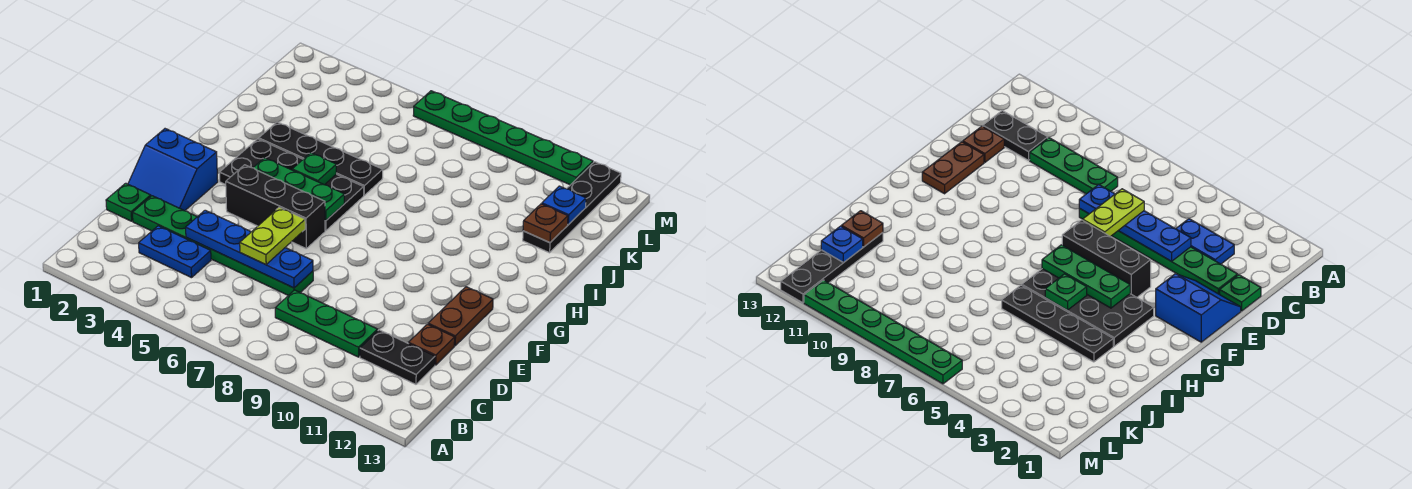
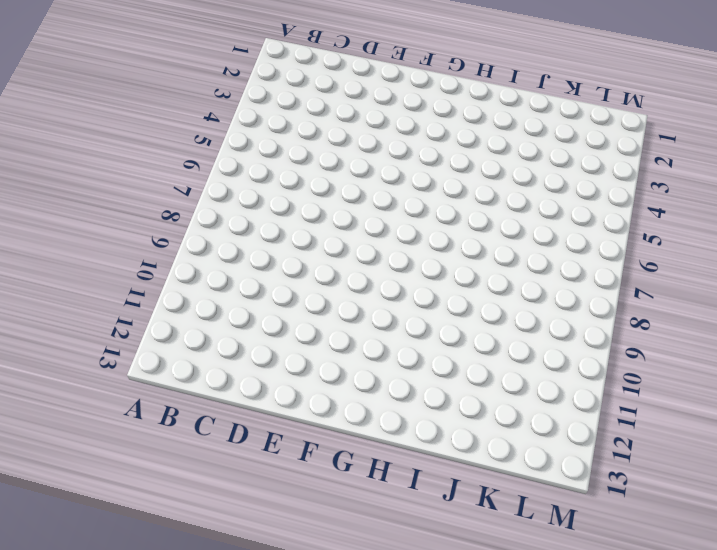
none -> blue 1x2 plate [139,226,211,278]
none -> green 1x3 plate [275,290,378,357]
none -> black 1x2 plate [360,330,435,384]

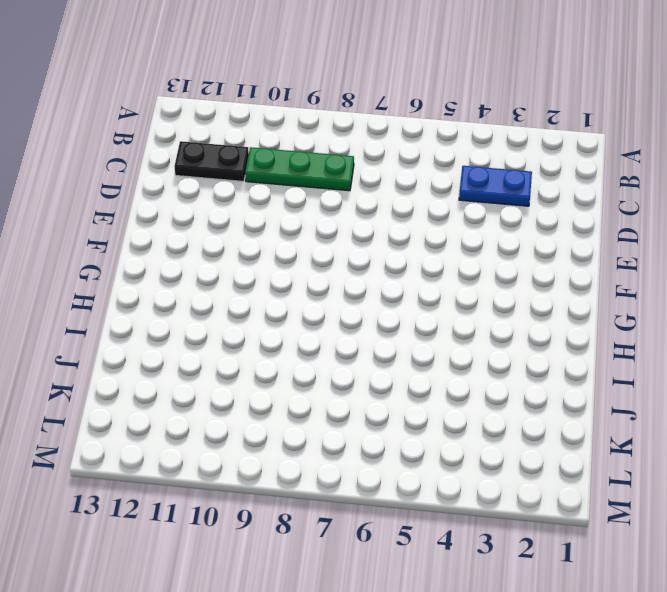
none -> green 1x1 plate [106,183,151,221]
none -> green 1x6 plate [133,196,313,295]
none -> brown 1x1 plate [409,324,455,365]

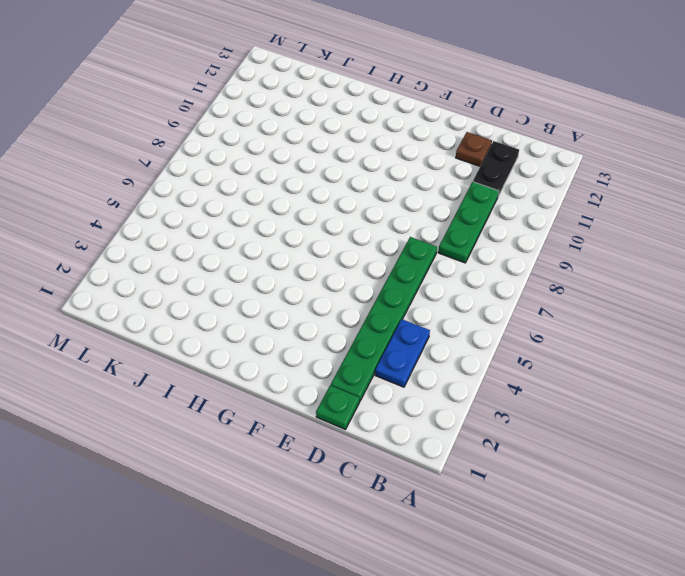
none -> blue 2x2 slope [128,129,218,211]
none -> brown 1x2 plate [428,287,493,346]
none -> black 1x3 brick [226,165,325,248]

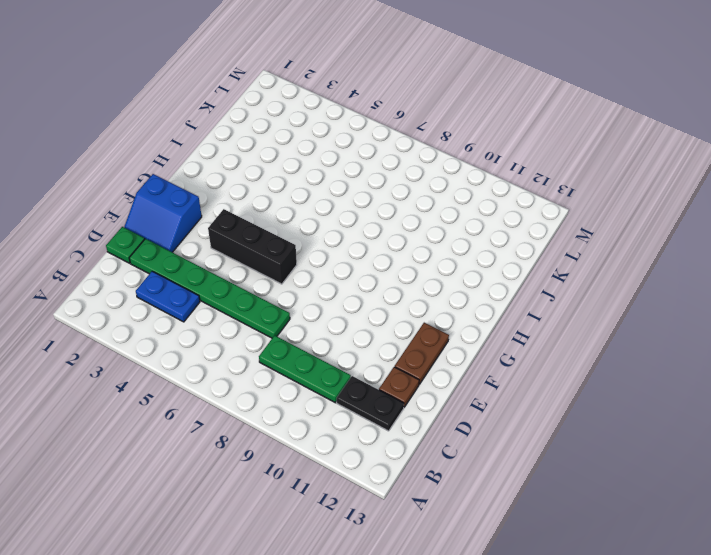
none -> black 2x4 plate [219,139,364,231]
none -> black 1x4 plate [259,122,383,195]
none -> black 1x4 plate [523,162,621,253]

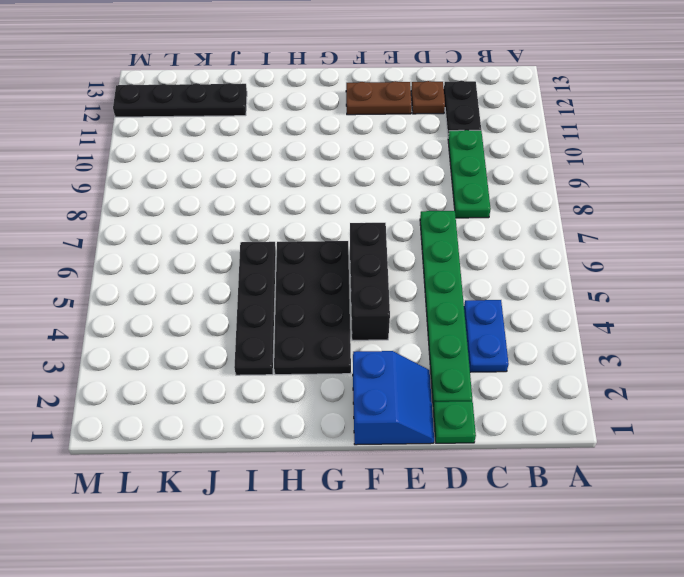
none -> green 1x6 plate [413,91,593,185]
none -> blue 1x4 plate [186,210,313,288]
none -> green 1x3 plate [253,158,344,221]

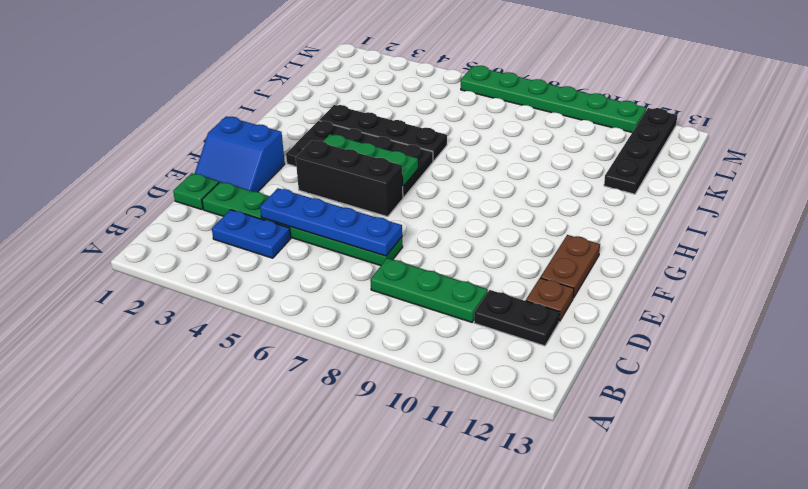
none -> green 1x1 plate [292,153,336,185]
none -> brown 1x1 plate [523,204,568,243]
none -> blue 1x1 plate [542,186,586,225]

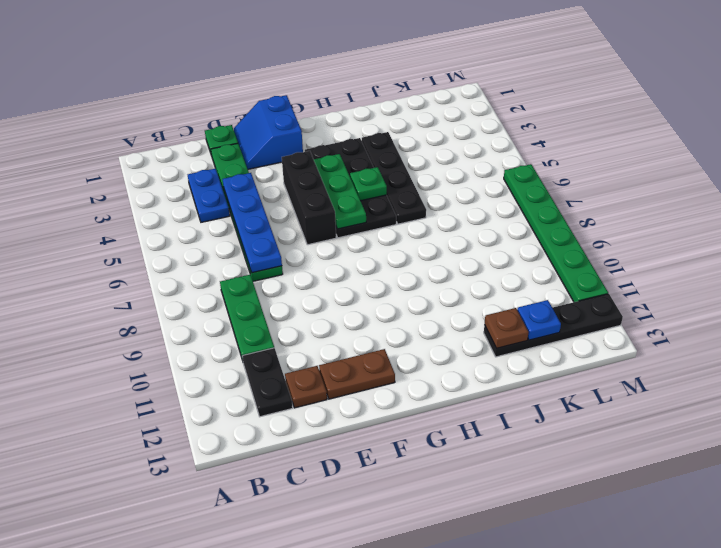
none -> lime 1x2 plate [240,207,305,265]

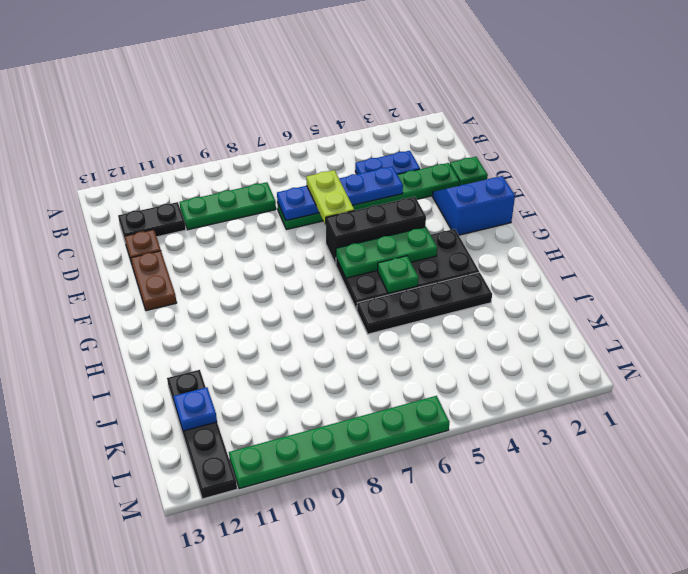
none -> brown 1x1 plate [523,204,568,243]

